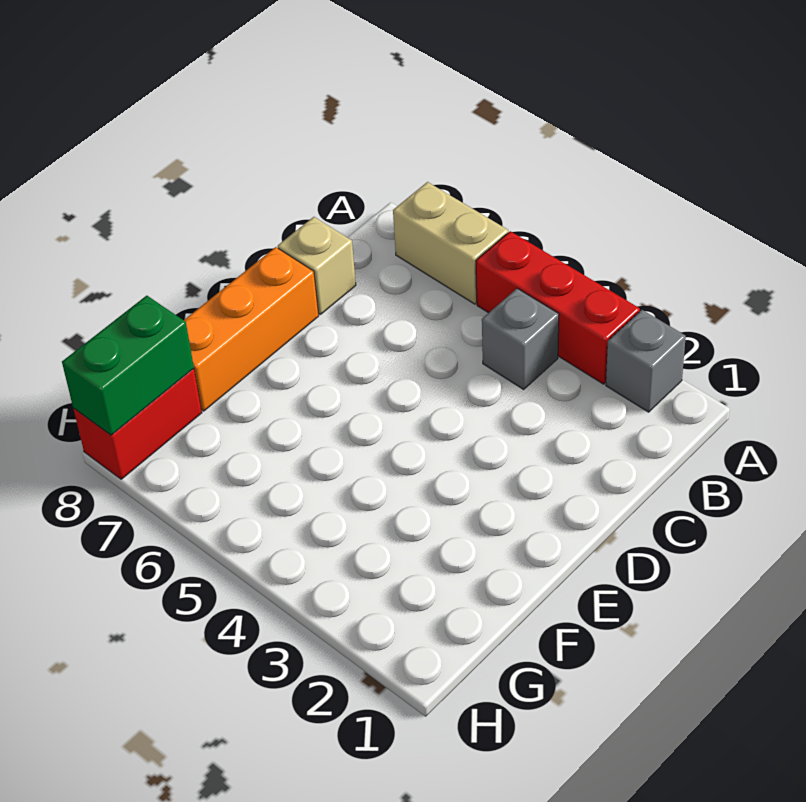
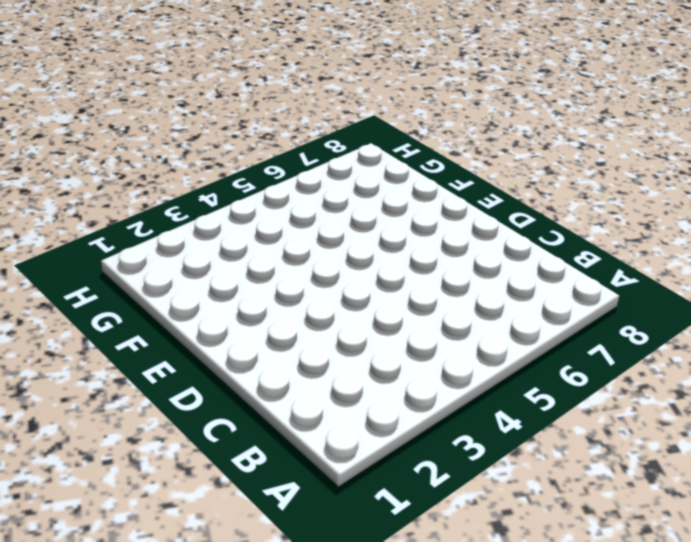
none -> grey 1x1 brick [606,310,686,412]
none -> red 1x3 brick [476,231,640,384]

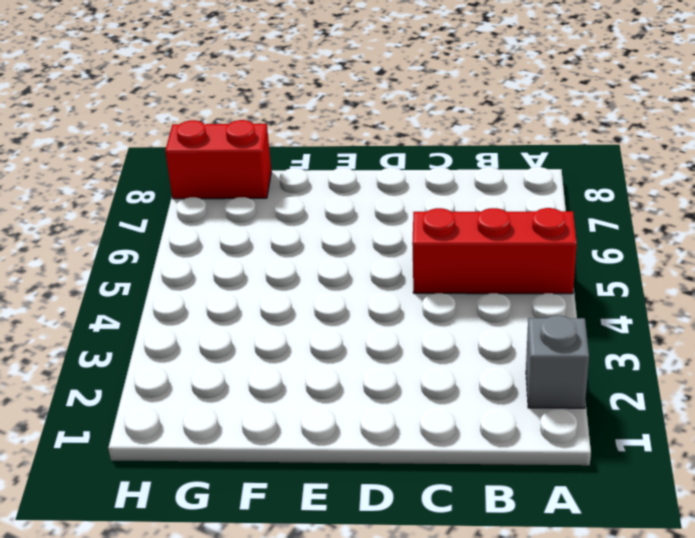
red 1x3 brick [412,208,577,294] -> red 1x3 brick turned to [476,231,640,384]
none -> tan 1x2 brick [393,182,508,304]
none -> grey 1x1 brick [482,288,559,389]

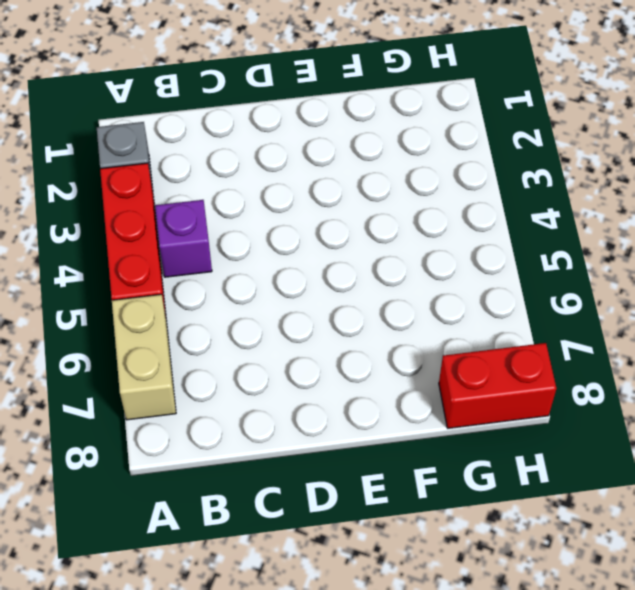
purple 1x1 brick [155,200,212,277] -> grey 1x1 brick [482,288,559,389]
none -> tan 1x1 brick [278,217,356,314]
none -> orange 1x3 brick [184,247,319,411]

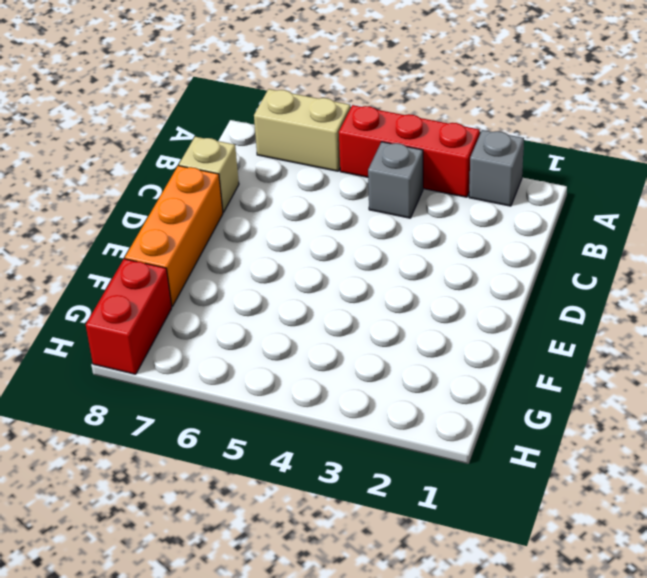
none -> green 1x2 brick [62,296,194,435]

